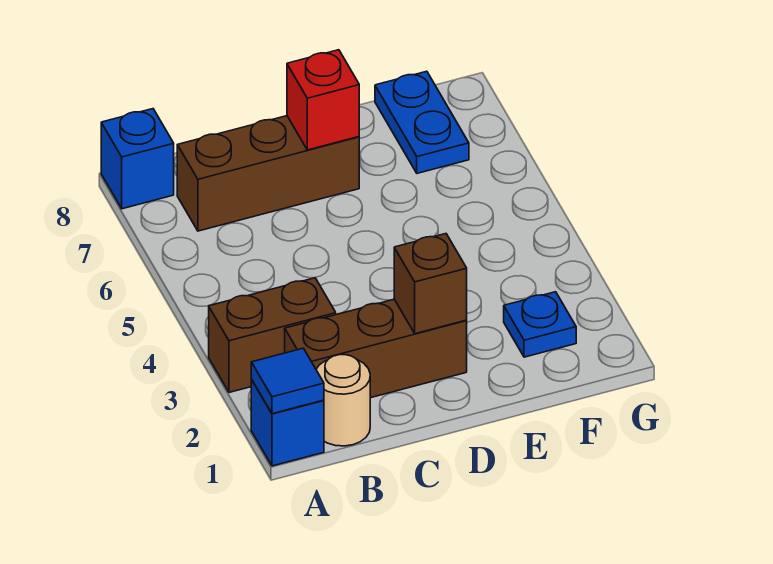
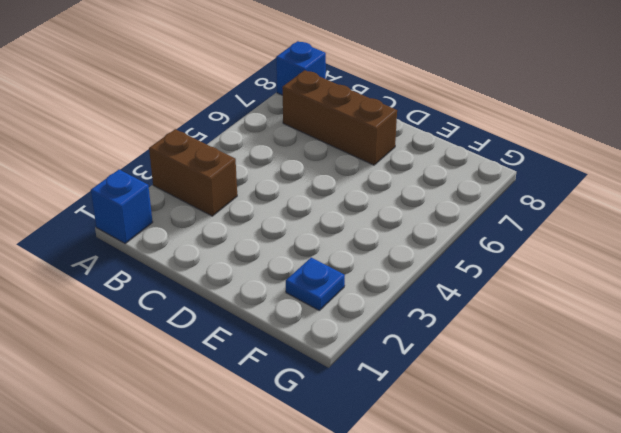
none -> tan 1x1 round brick [316,355,370,446]
none -> brown 1x3 brick [285,299,467,398]

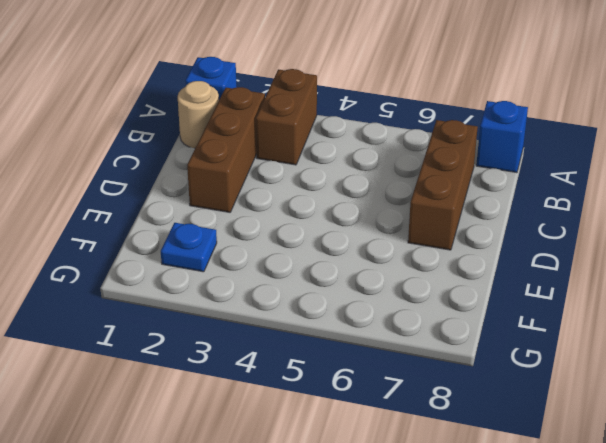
none -> blue 1x2 plate [375,71,469,173]
none -> blue 1x1 tile [251,348,324,414]

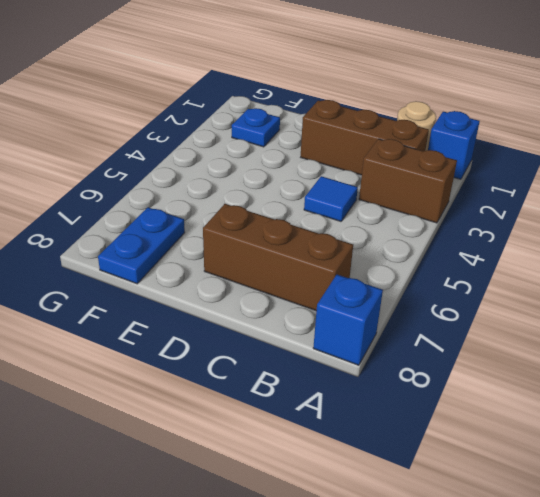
blue 1x1 tile [304,176,358,221] -> blue 1x1 tile moved to [251,348,324,414]
none -> brown 1x1 brick [394,234,467,334]
none -> red 1x1 brick [287,50,359,150]

